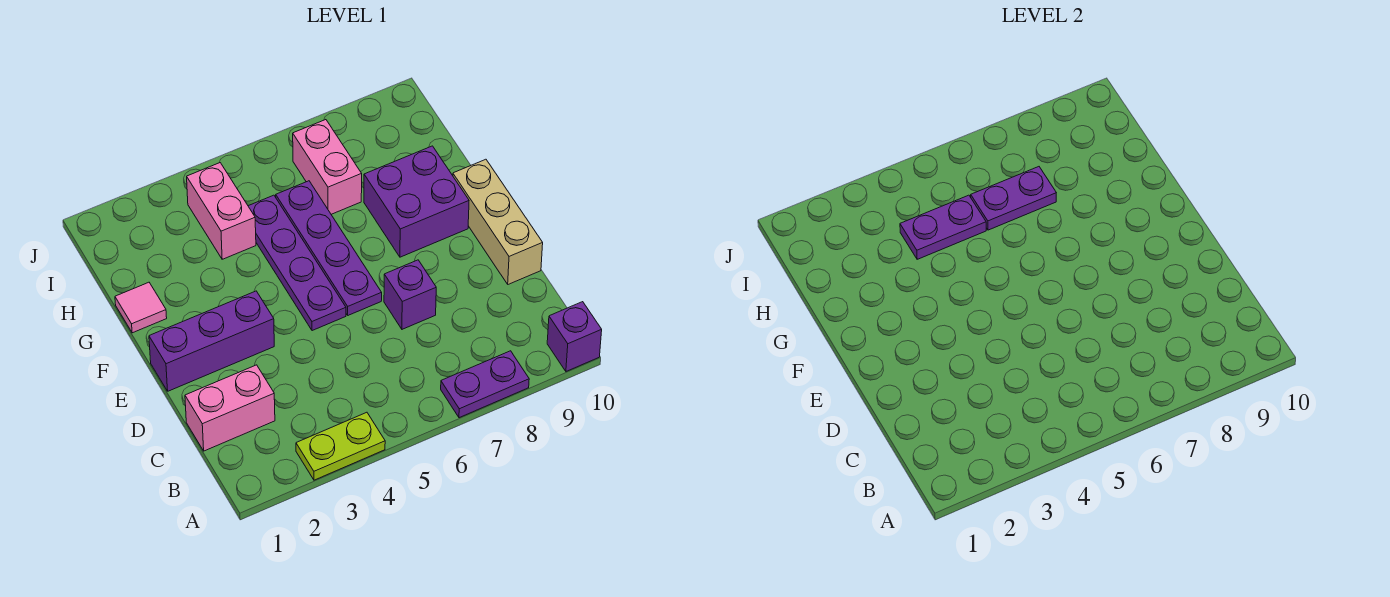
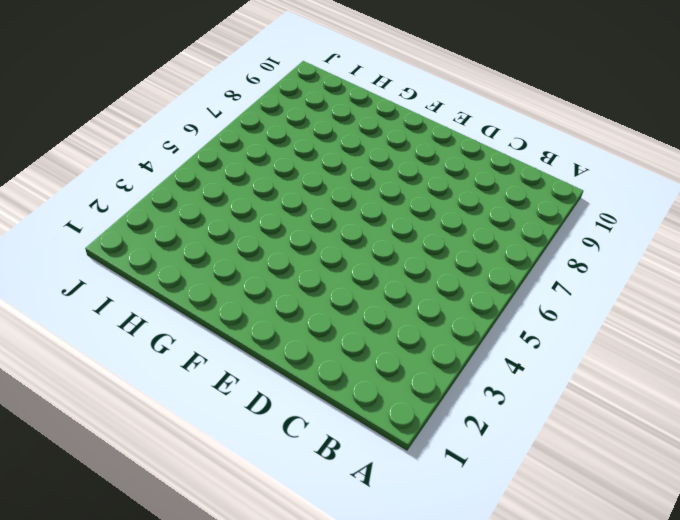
none -> lime 1x2 plate [296,412,385,480]
none -> purple 1x2 plate [441,351,529,418]
none -> purple 1x1 brick [547,302,602,371]

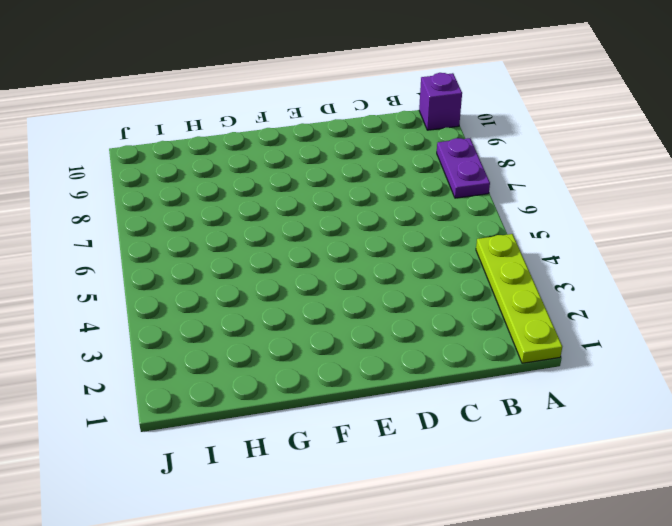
lime 1x4 plate [476,234,562,363] -> lime 1x2 plate [296,412,385,480]
none -> pink 1x2 brick [185,365,275,451]
none -> purple 1x1 brick [384,260,436,329]
none -> tan 1x3 brick [453,159,543,284]

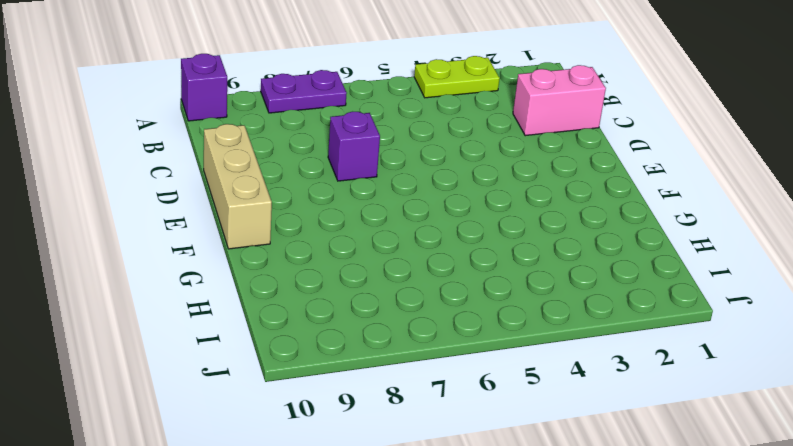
none -> purple 1x3 brick [149,291,274,391]
none -> purple 1x4 plate [248,195,346,331]
none -> purple 1x4 plate [276,181,382,315]

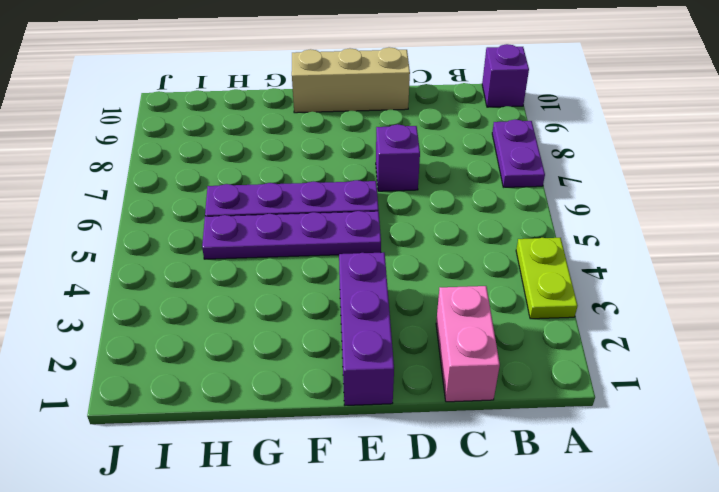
none -> purple 2x2 brick [364,146,469,257]
none -> pink 1x1 tile [115,282,167,333]
none -> pink 1x2 brick [187,163,256,259]

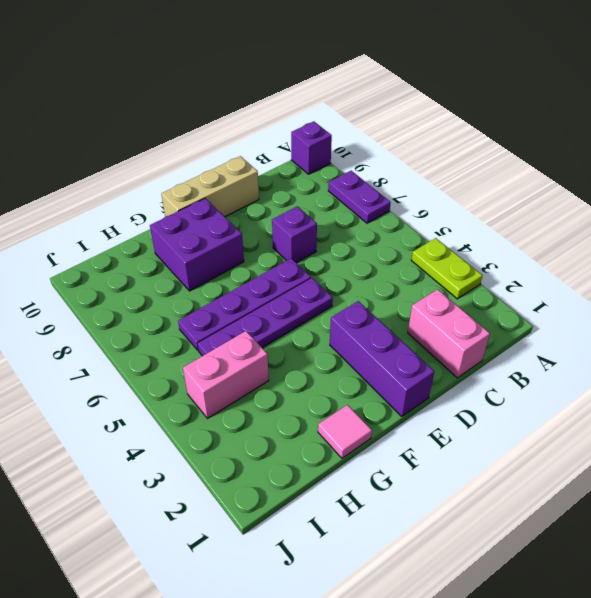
none -> pink 1x2 brick [293,120,362,214]
none -> purple 1x2 plate [900,195,986,259]
none -> purple 1x2 plate [971,167,1056,230]

